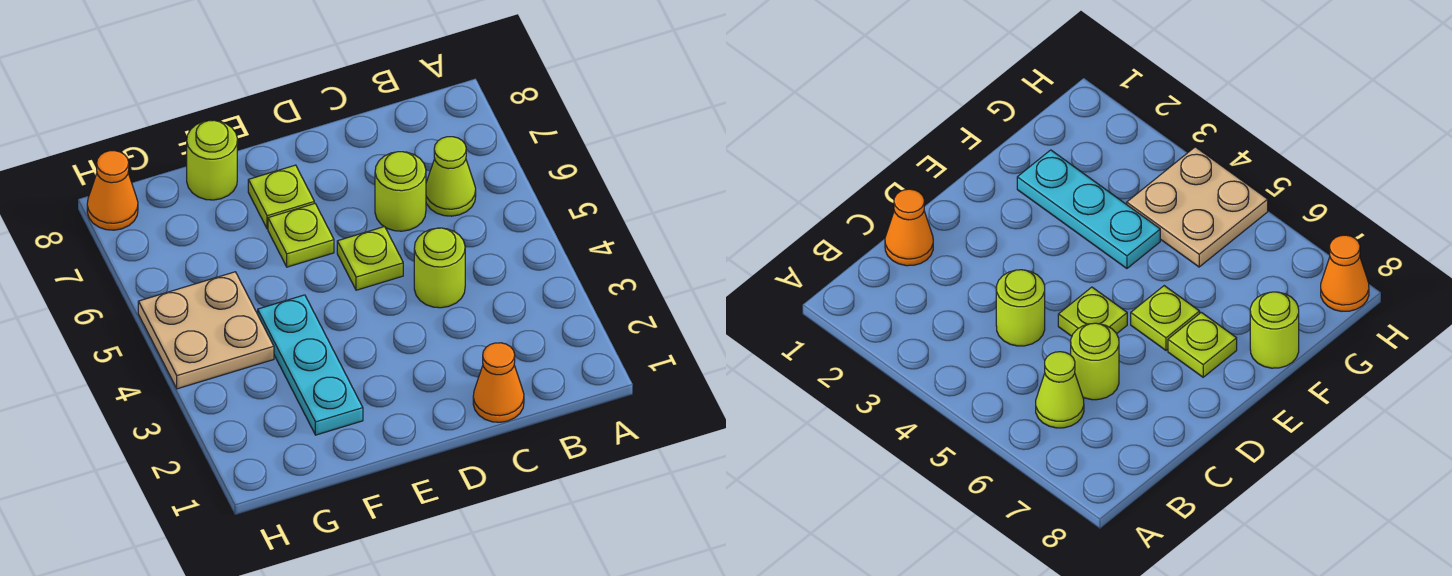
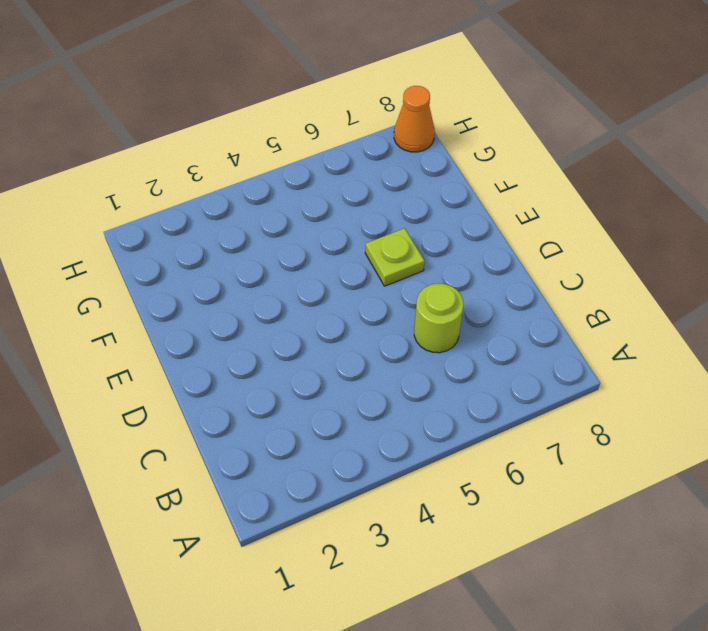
none -> lime 1x1 cone [426,137,476,216]
none -> orange 1x1 cone [473,343,524,422]

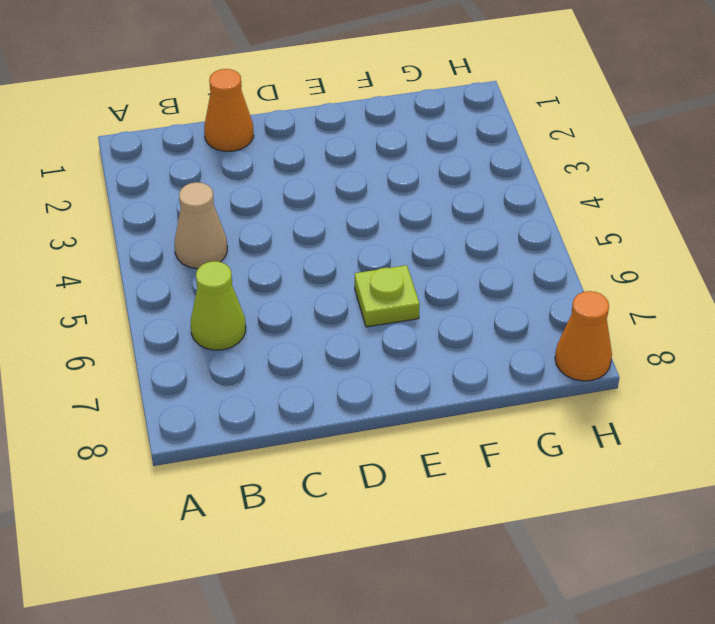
tan 1x1 cone [175,182,227,269] -> none
none -> lime 1x1 round brick [414,228,465,308]
none -> lime 1x1 round brick [375,152,426,231]

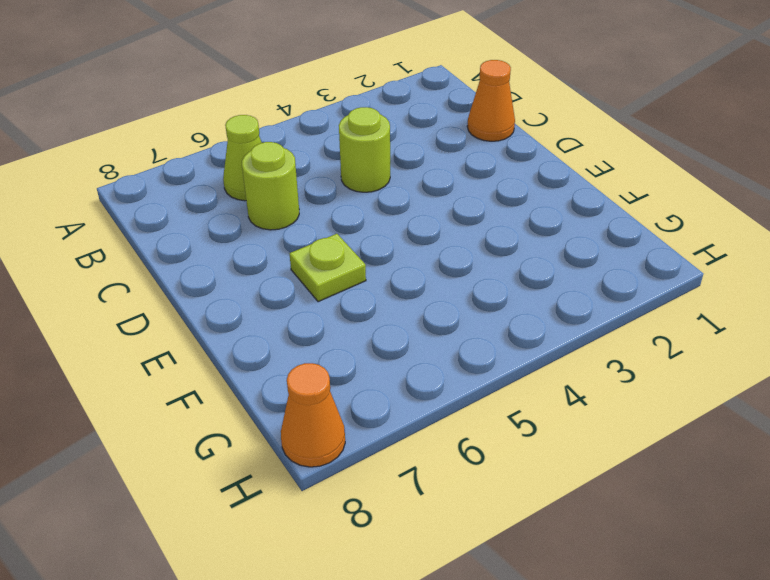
none -> lime 1x1 plate [337,227,403,290]
none -> lime 1x1 plate [248,165,314,229]

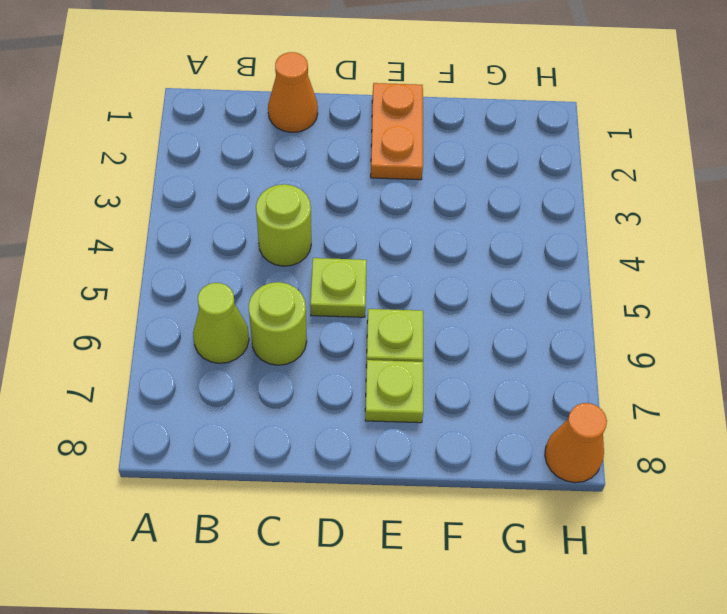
orange 1x2 plate [371,83,423,180] -> none
none -> cyan 1x3 plate [258,295,363,435]
none -> lime 1x1 round brick [187,120,237,200]

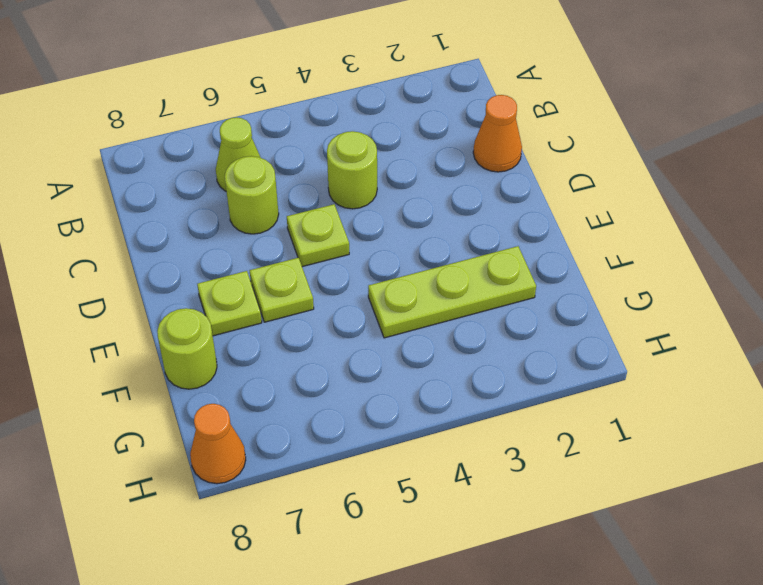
lime 1x3 plate [368,246,536,338] -> cyan 1x3 plate [258,295,363,435]
none -> tan 2x2 plate [138,272,274,389]

